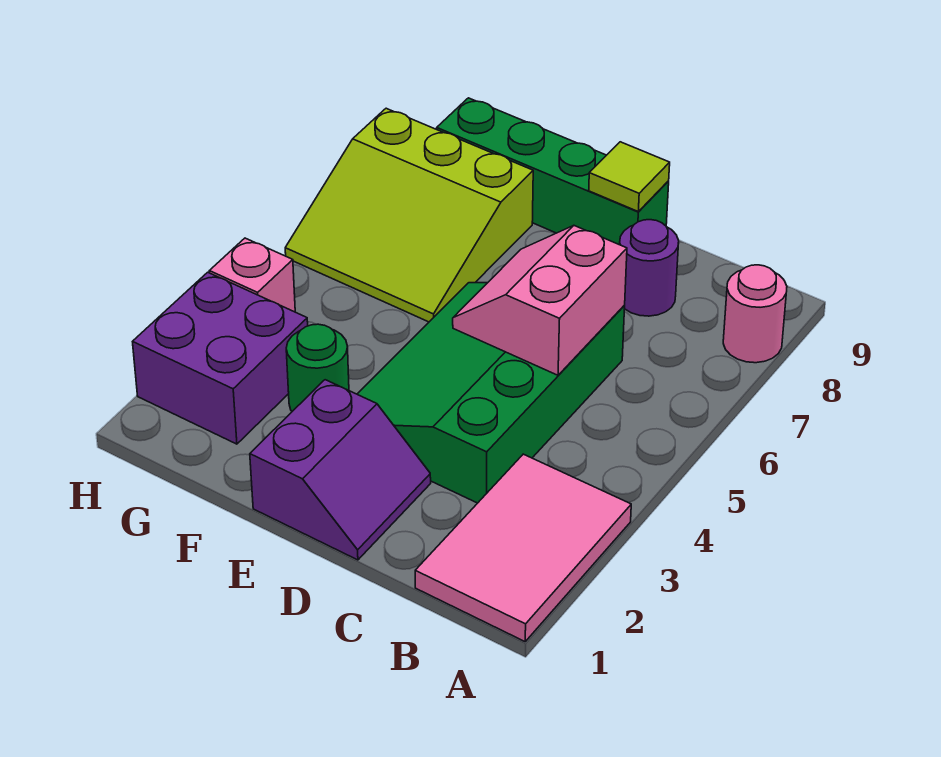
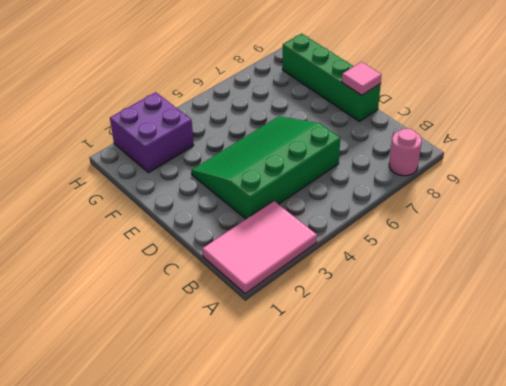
pink 1x1 tile [342,62,382,95] -> lime 1x1 tile [589,142,670,211]
none -> purple 1x1 round brick [620,220,679,316]
none -> purple 2x2 slope [250,380,431,560]
none -> green 1x1 round brick [286,324,349,411]

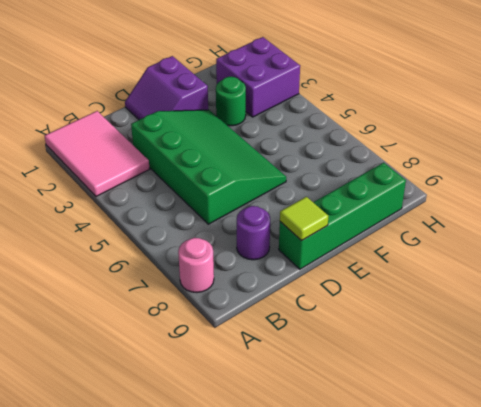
none -> lime 3x3 slope [285,108,533,322]
none -> pink 1x1 brick [209,238,295,312]
none -> pink 2x2 slope [453,226,627,375]

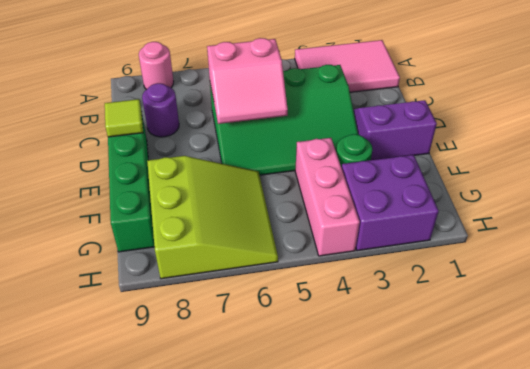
pink 1x3 brick [295,138,360,256] -> pink 1x1 brick [209,238,295,312]

